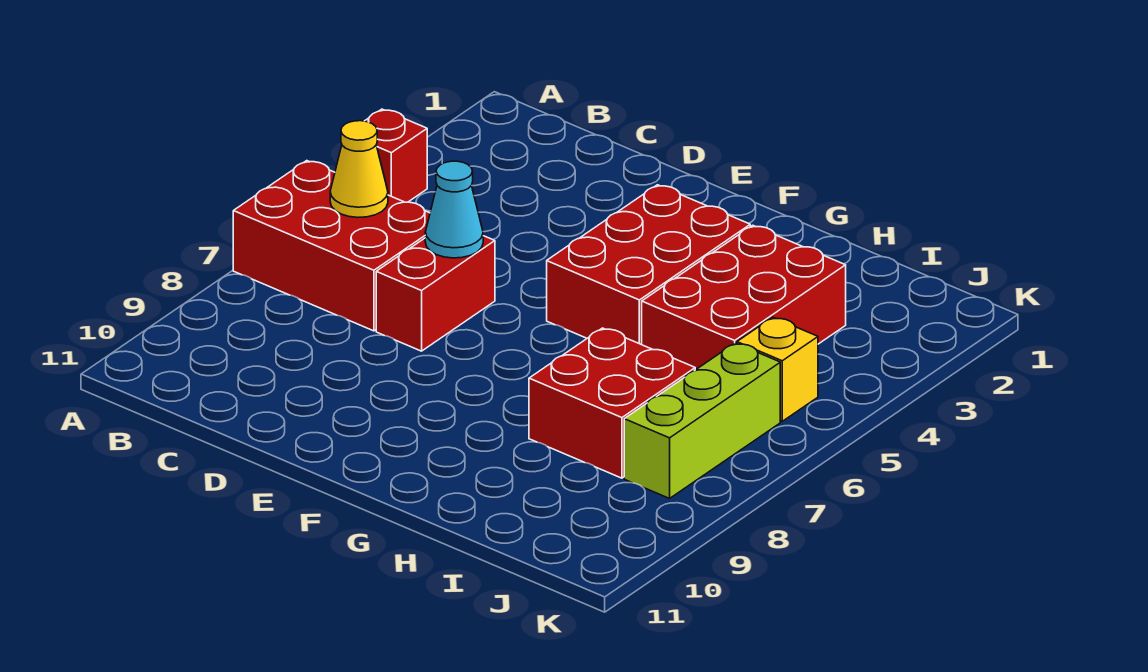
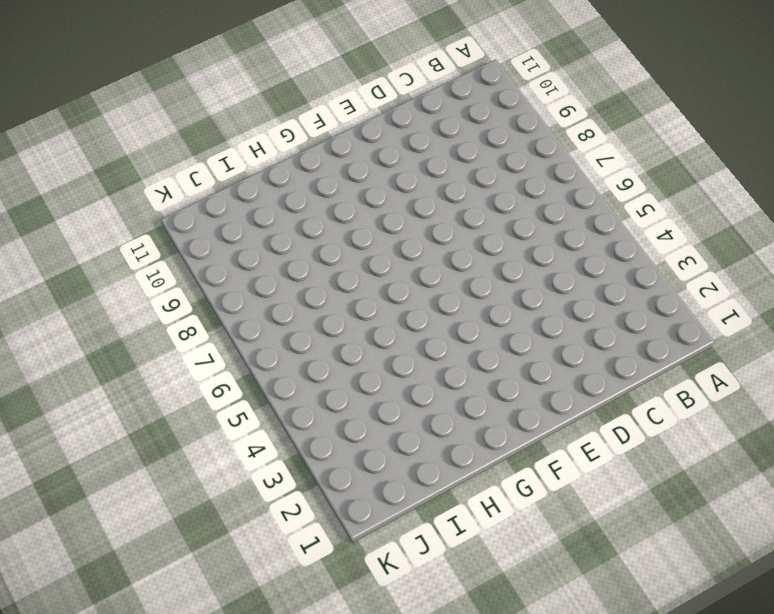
none -> red 1x1 brick [365,109,427,202]
none -> red 2x3 brick [233,161,430,331]

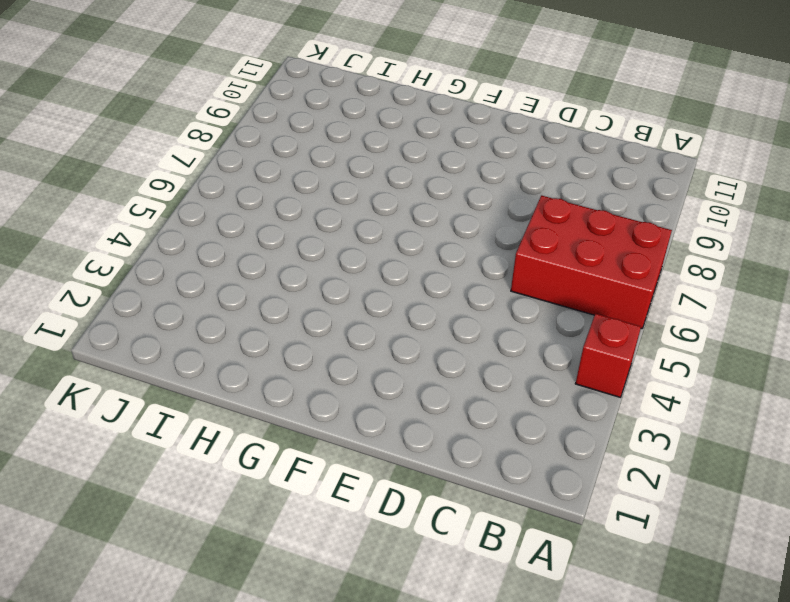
none -> red 1x2 brick [376,236,495,351]
none -> red 2x3 brick [547,185,750,345]

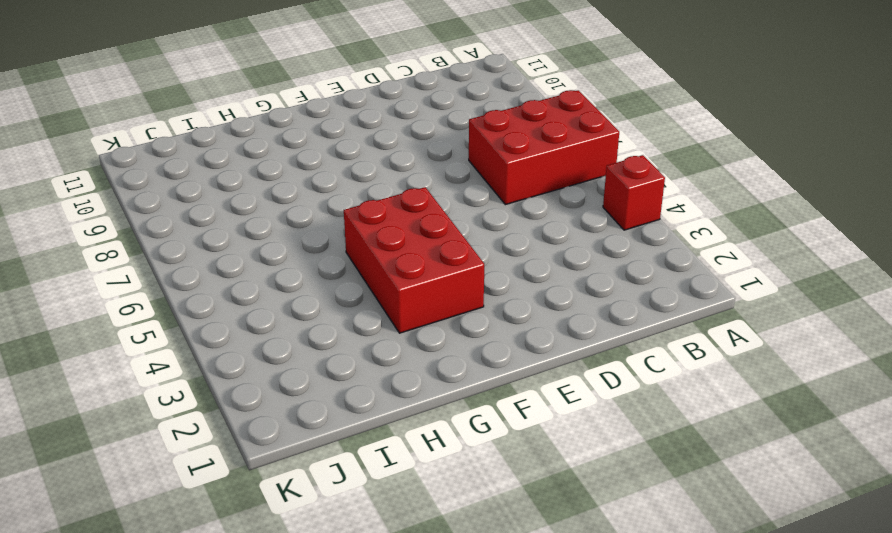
none -> red 1x2 brick [376,236,495,351]
none -> red 2x3 brick [642,225,846,370]

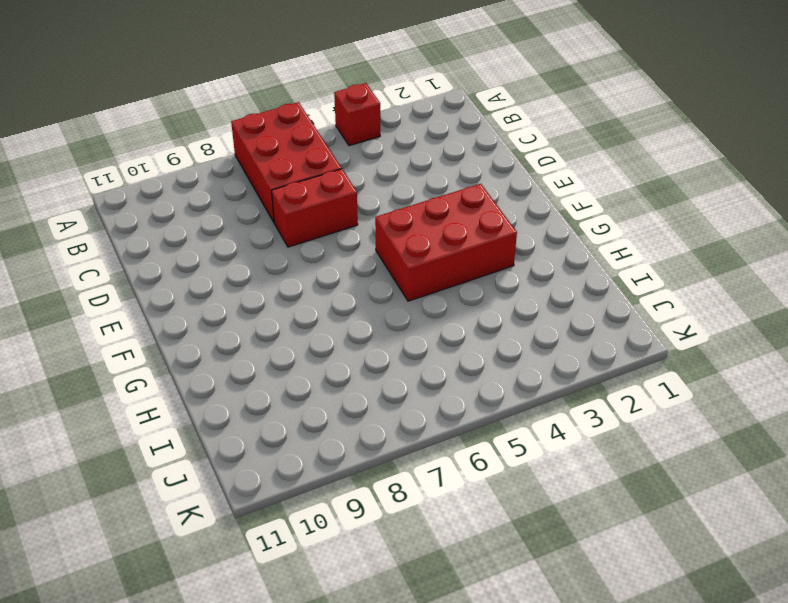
none -> red 2x3 brick [642,225,846,370]
none -> red 2x2 brick [529,328,695,478]

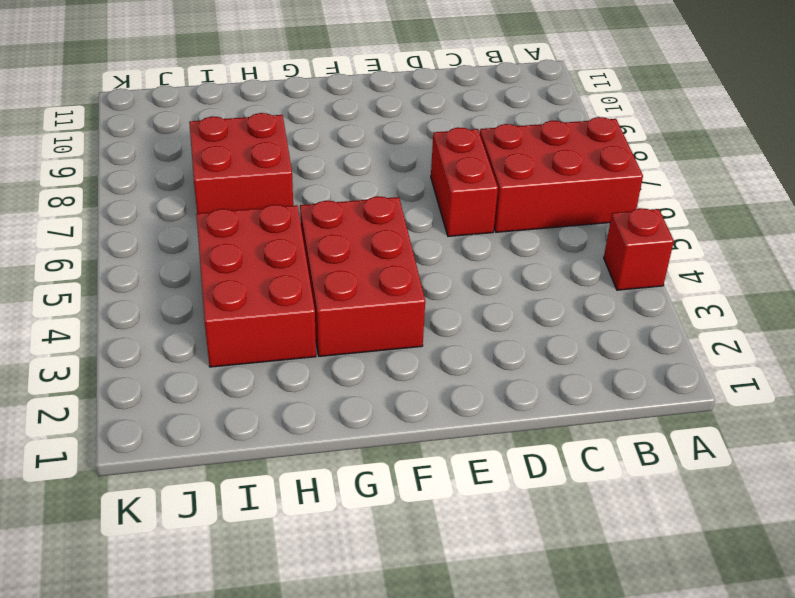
none -> yellow 1x1 brick [737,317,818,421]
none -> lime 1x3 brick [624,343,780,498]

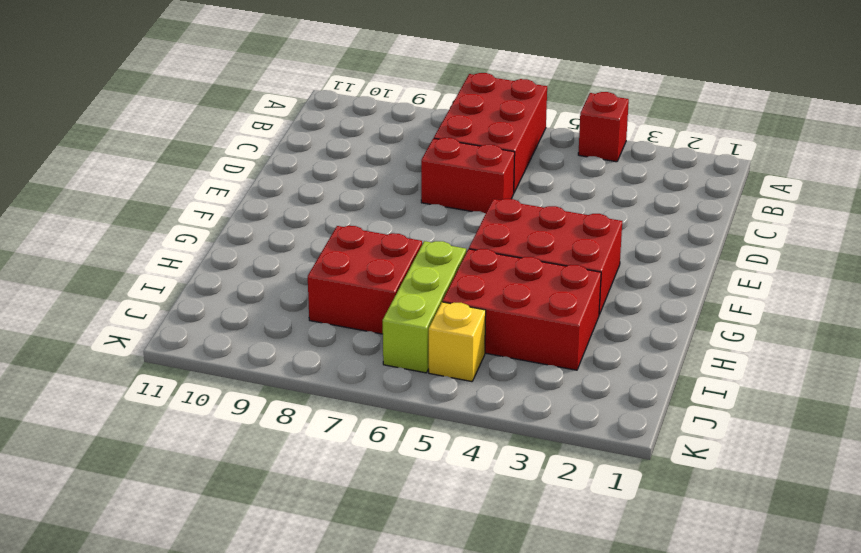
lime 1x3 brick [383,241,466,373] -> lime 1x3 brick turned to [624,343,780,498]
none -> yellow 1x1 cone [330,121,388,217]
none -> cyan 1x1 cone [425,161,483,258]

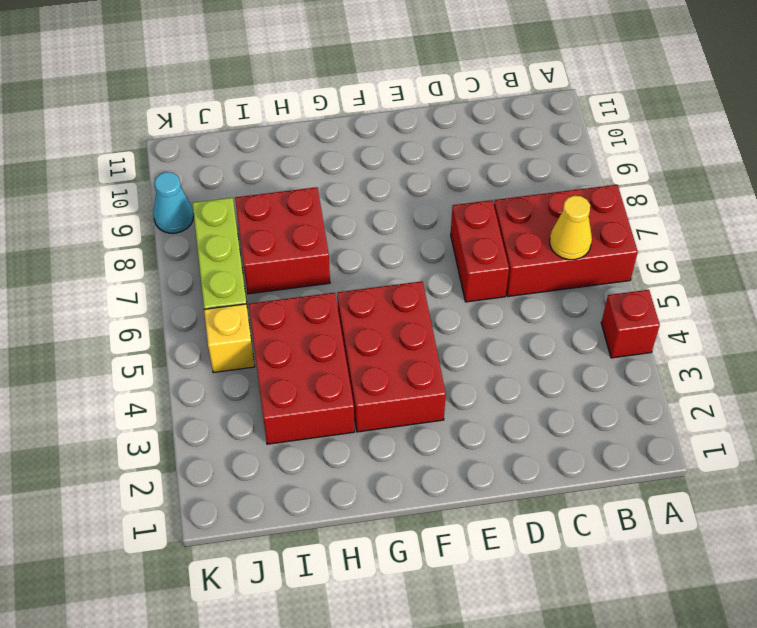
cyan 1x1 cone [153,172,194,233] -> cyan 1x1 cone moved to [425,161,483,258]

